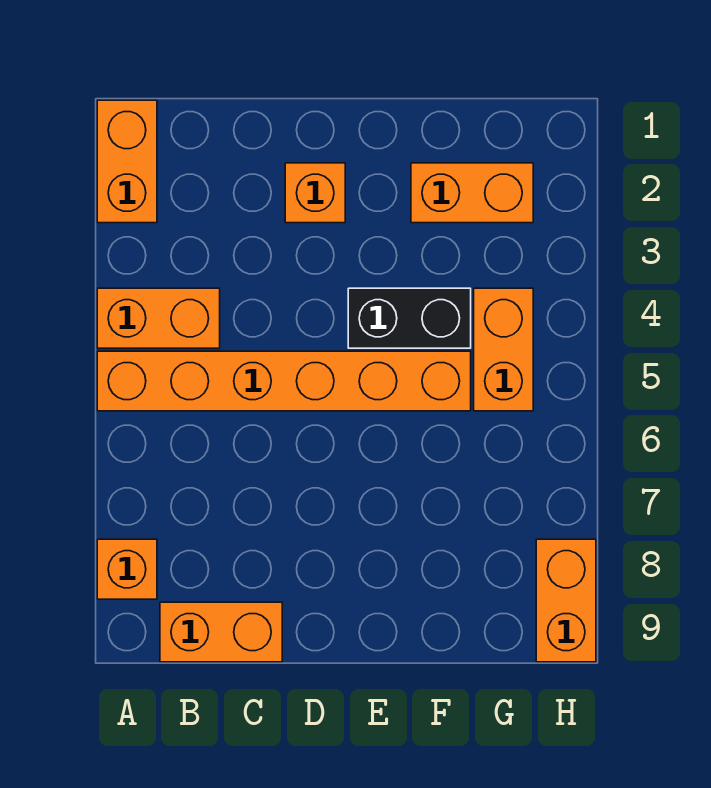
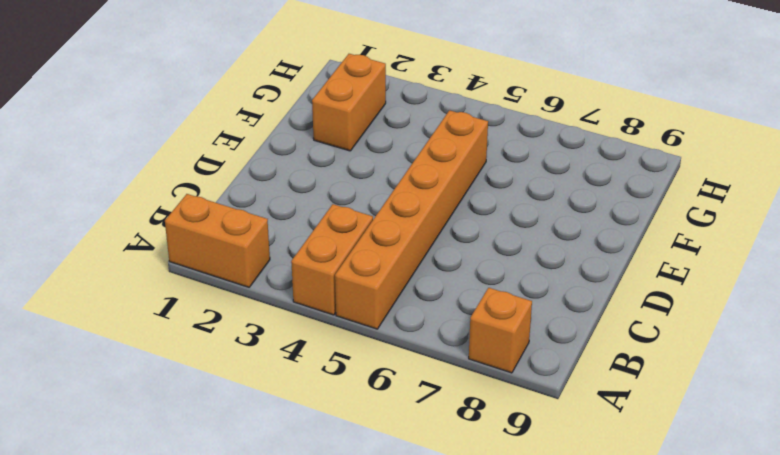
none -> orange 1x2 brick [160,602,282,662]
none -> orange 1x1 brick [285,163,345,223]

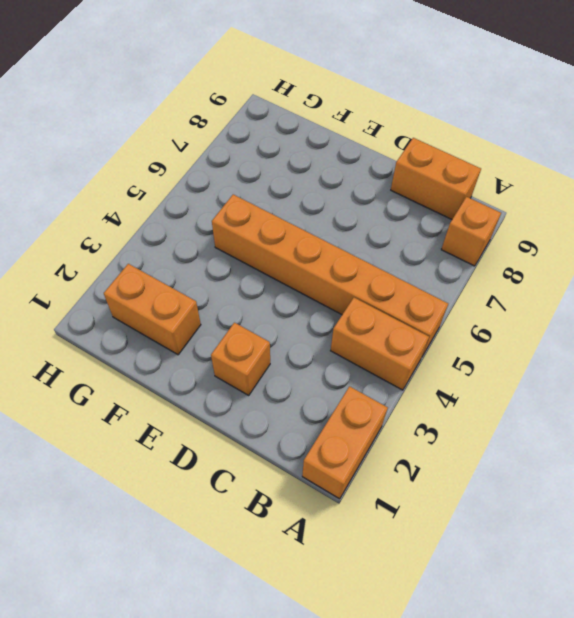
none -> black 1x2 brick [348,288,471,348]
none -> orange 1x2 brick [474,288,533,411]

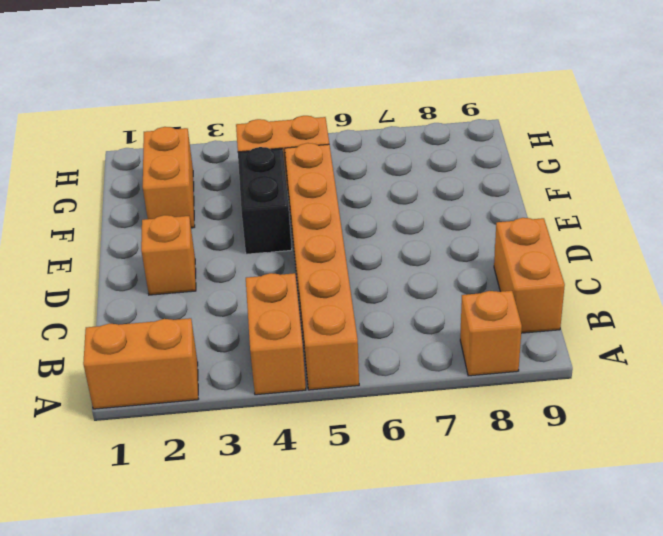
none -> orange 1x2 brick [536,539,596,662]

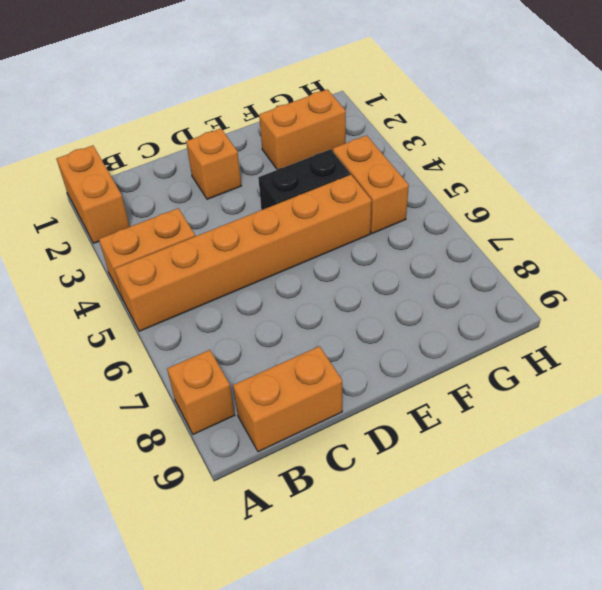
none -> orange 1x2 brick [536,539,596,662]

